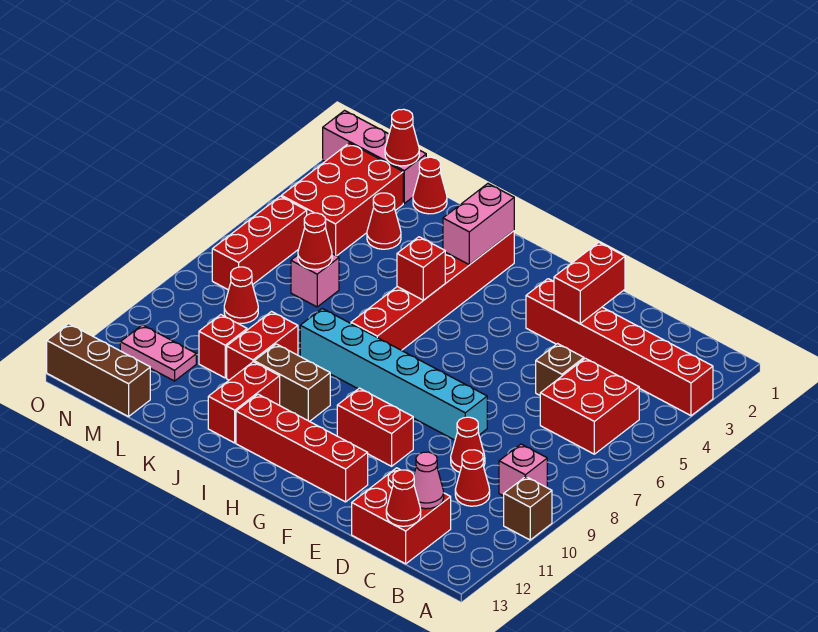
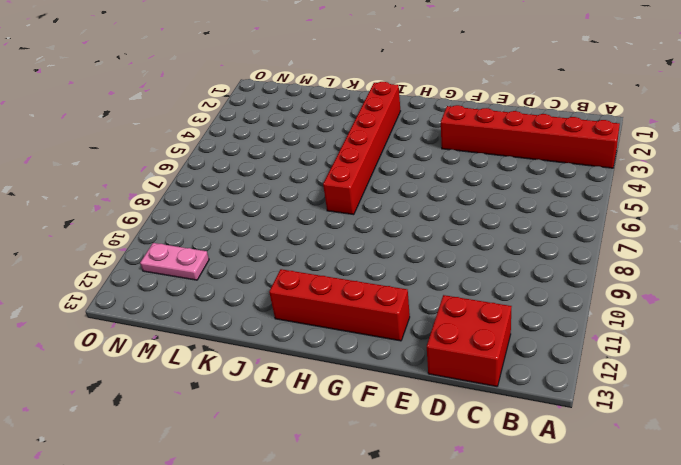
none -> brown 1x1 brick [504,477,552,540]
none -> red 2x2 brick [540,358,639,454]
none -> pink 1x1 brick [499,444,547,496]
none -> red 1x1 cone [455,450,490,506]

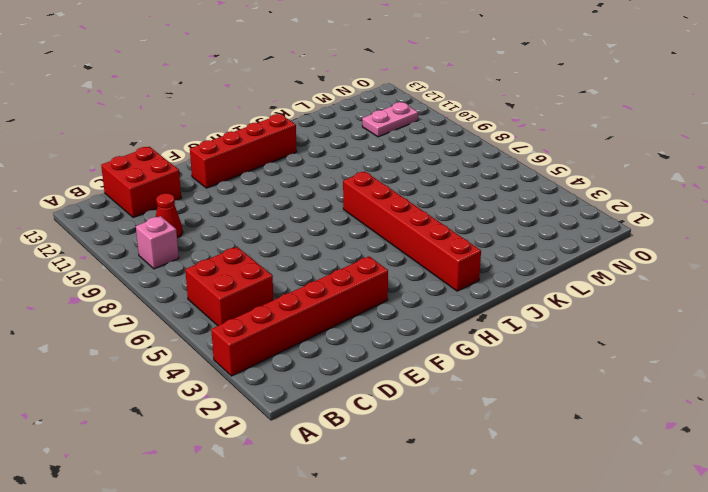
none -> brown 1x1 brick [504,477,552,540]
none -> brown 1x1 brick [536,344,584,395]
none -> red 1x1 cone [451,417,485,472]
none -> cyan 1x6 brick [300,309,487,440]

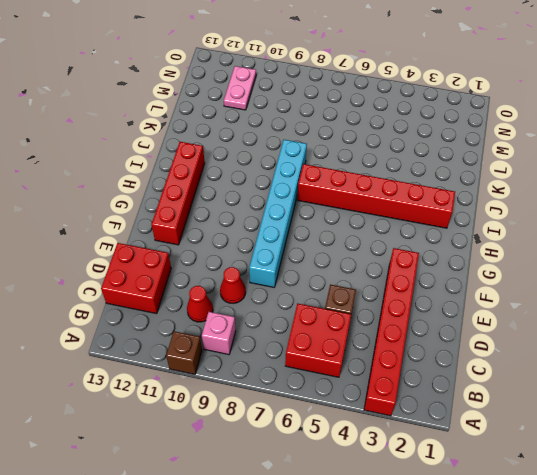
none -> red 1x2 brick [337,388,413,466]
none -> brown 1x2 brick [254,344,330,422]
none -> red 1x2 brick [208,362,280,443]
none -> red 1x2 brick [227,312,298,380]

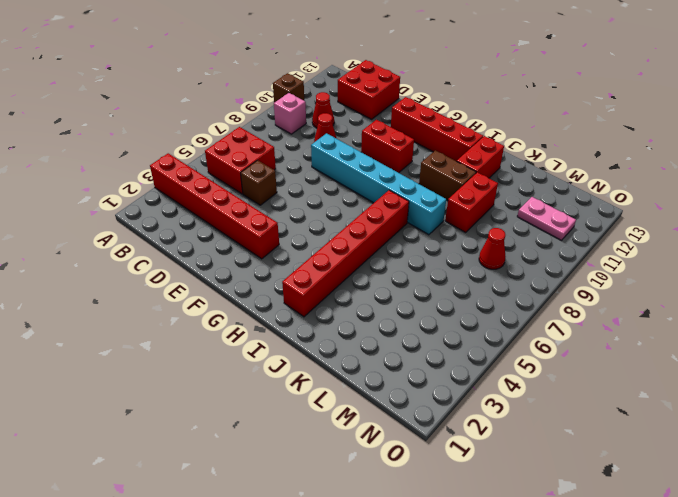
none -> red 1x1 cone [413,157,447,214]
none -> red 1x1 cone [367,193,401,249]
none -> pink 1x1 brick [291,254,339,307]
none -> red 1x1 brick [199,315,247,378]

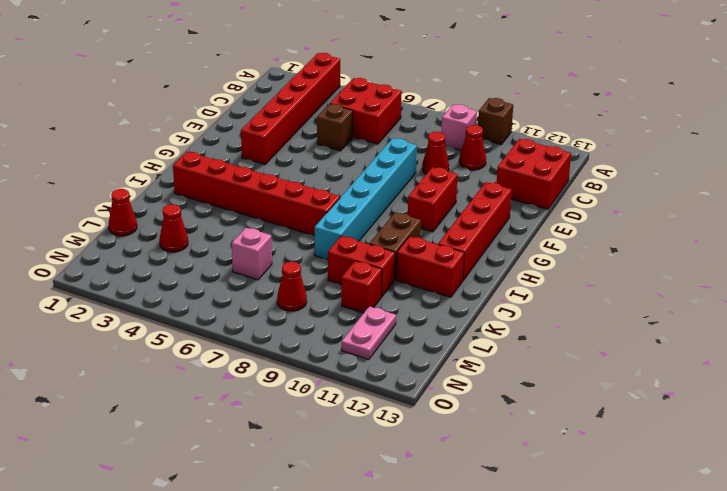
none -> pink 1x3 brick [323,111,426,203]
none -> red 2x3 brick [281,143,403,256]
none -> brown 1x3 brick [47,324,150,417]
none -> red 1x3 brick [212,196,307,290]

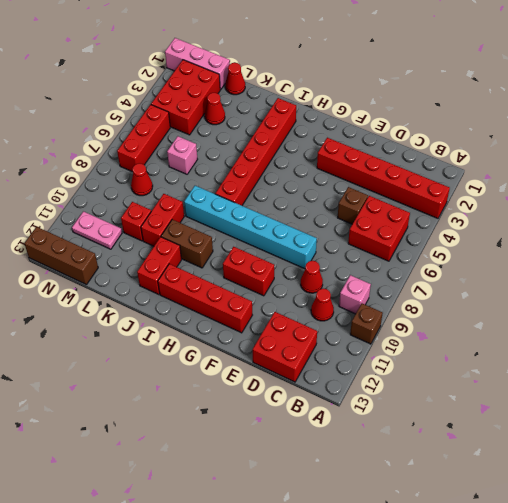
none -> pink 1x1 cone [414,452,444,509]
none -> red 1x1 cone [386,470,421,526]
none -> red 1x2 brick [554,242,625,324]
none -> pink 1x2 brick [443,184,514,265]

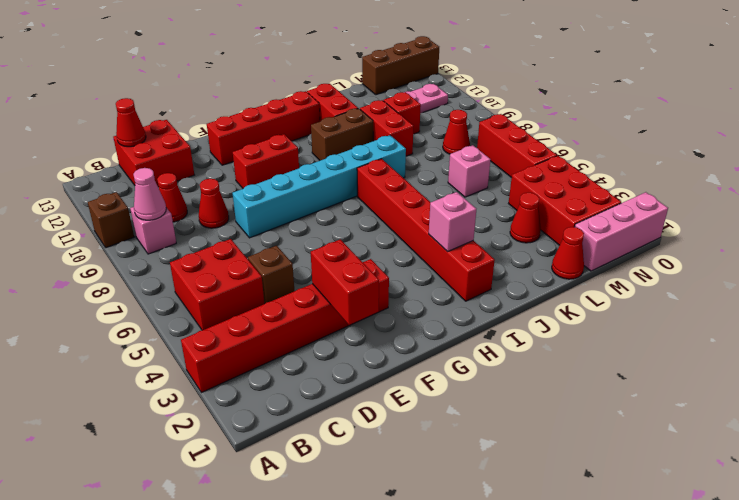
pink 1x1 cone [133,168,166,220] -> pink 1x1 cone moved to [414,452,444,509]
pink 1x1 brick [429,192,476,252] -> pink 1x2 brick [443,184,514,265]
none -> red 1x1 brick [397,237,445,300]
none -> red 1x1 cone [298,213,332,269]
none -> red 1x1 cone [385,109,419,166]

